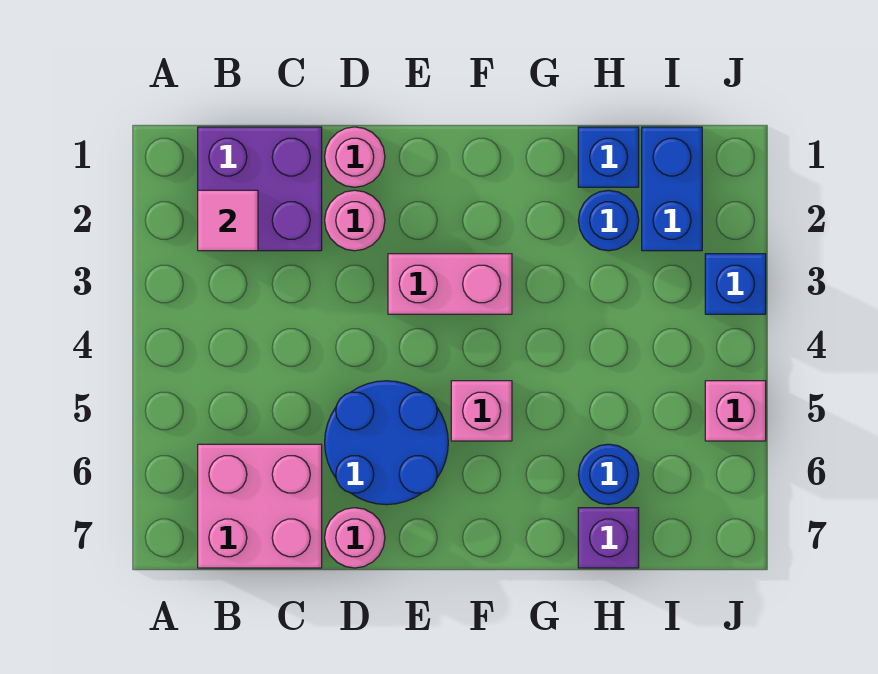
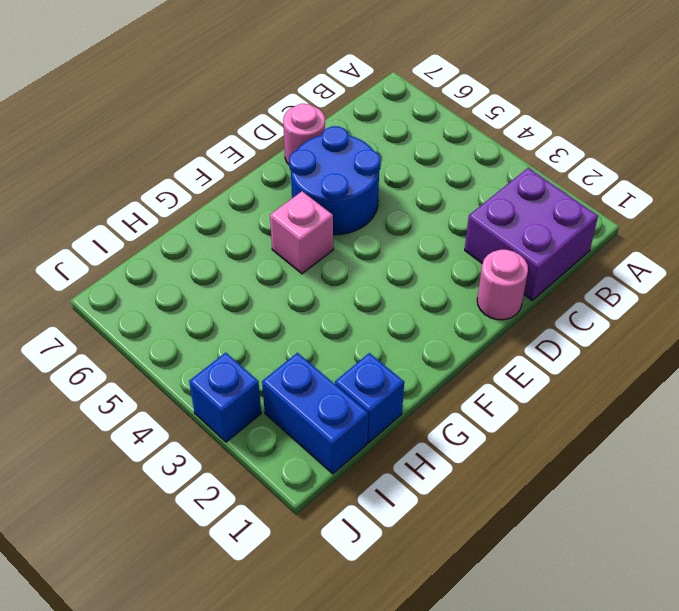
none -> pink 2x2 brick [198,444,322,568]
none -> pink 1x1 round brick [325,190,385,251]
none -> pink 1x2 brick [388,254,512,314]

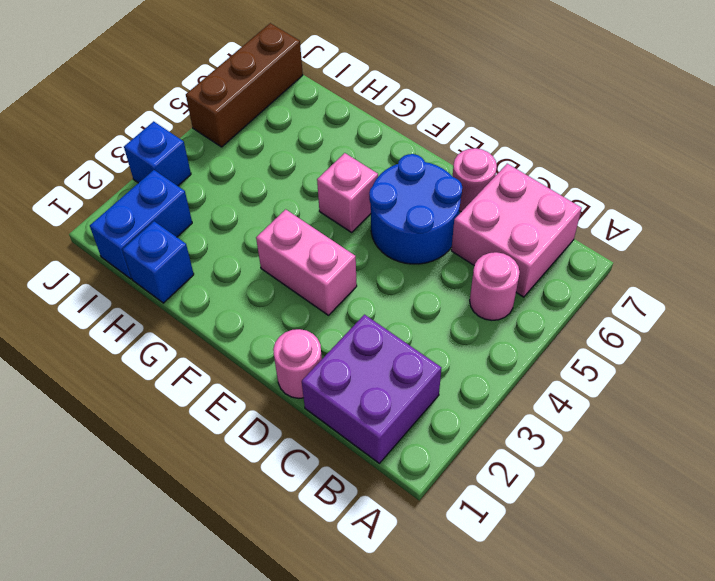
pink 1x1 round brick [470,252,520,320] -> pink 1x1 round brick moved to [325,190,385,251]
brown 1x3 brick [186,23,303,147] -> pink 1x1 brick [705,381,766,441]
none -> blue 1x1 round brick [578,190,639,251]
none -> blue 1x1 round brick [578,444,639,505]
none -> purple 1x1 brick [578,508,639,568]

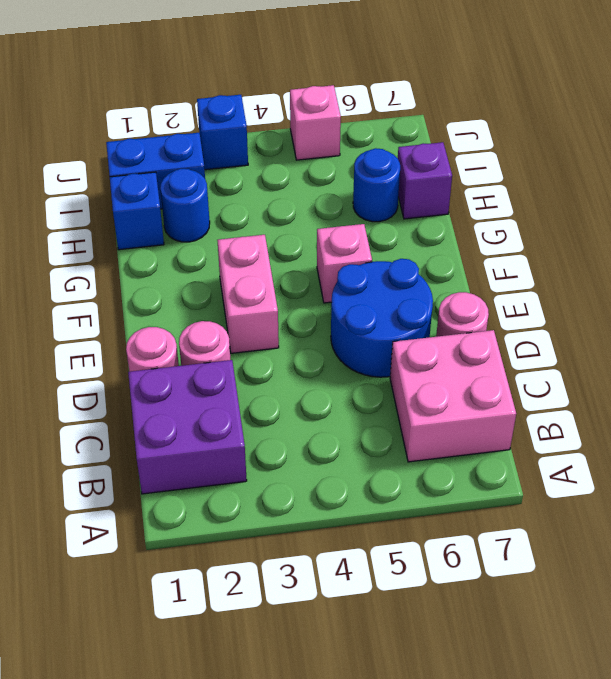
none -> pink 1x1 tile [198,190,258,251]

